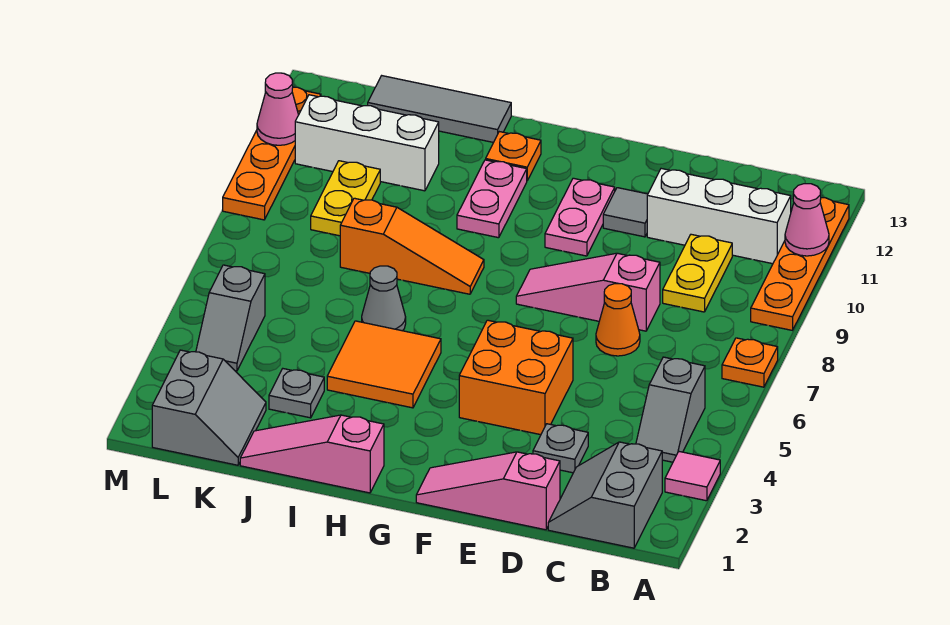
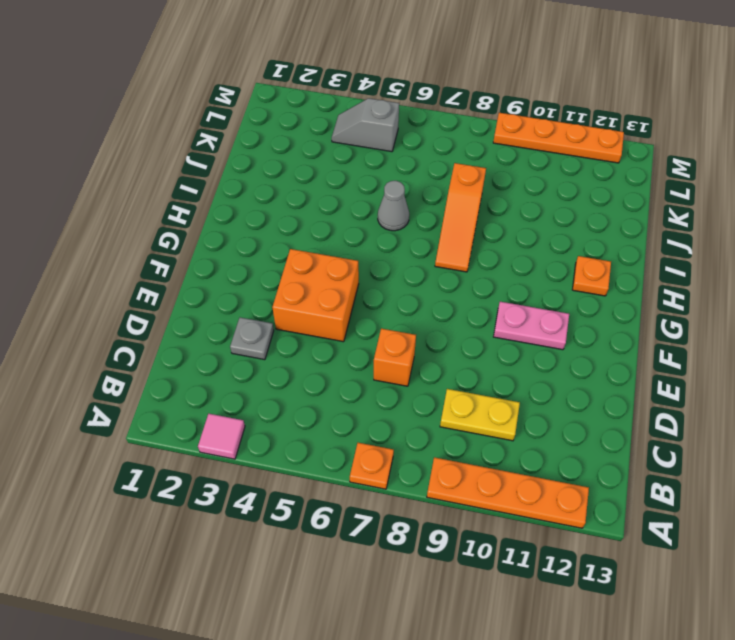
orange 1x1 brick [374,328,416,386] -> orange 1x1 cone [596,284,640,356]
none -> grey 2x2 slope [548,442,662,548]
none -> grey 1x2 slope [636,357,705,462]
none -> white 1x3 brick [647,169,791,264]

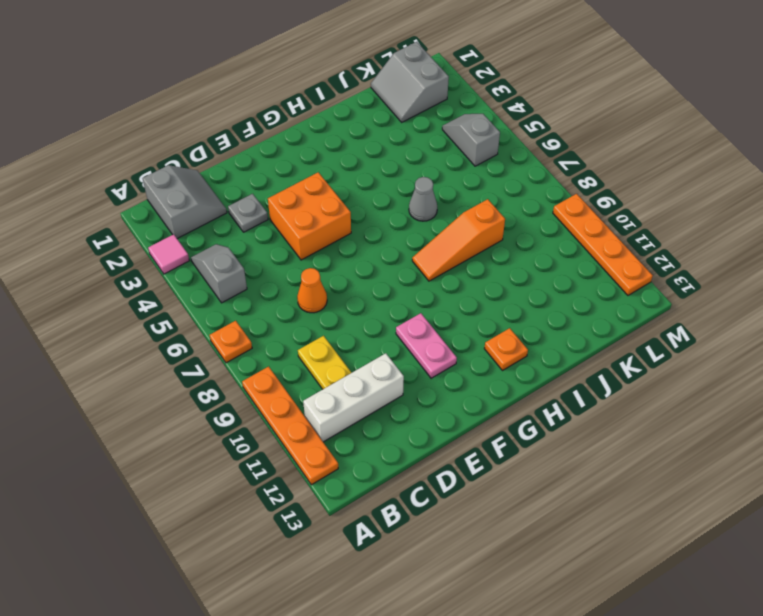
none -> pink 1x3 slope [416,452,560,530]
none -> pink 1x3 slope [516,253,660,331]
none -> grey 1x1 tile [603,188,648,237]

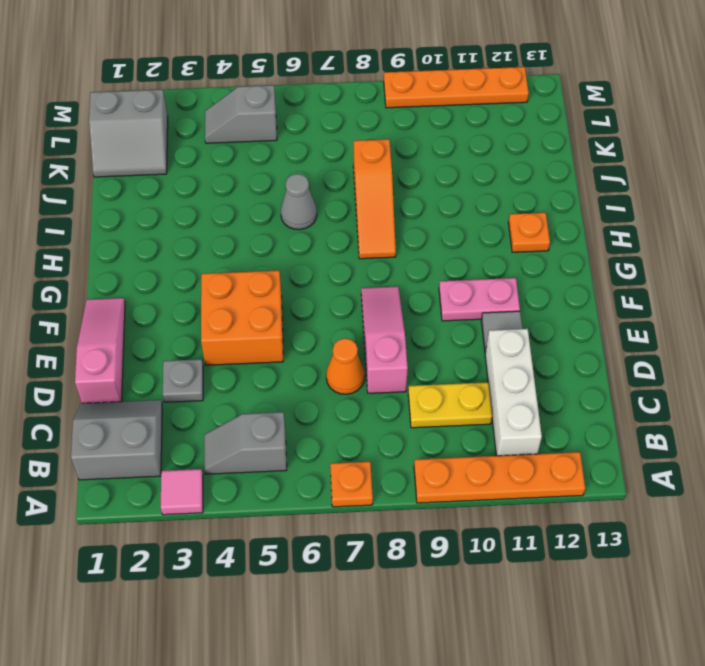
none -> pink 1x3 slope [240,415,384,493]
none -> orange 2x2 tile [327,321,441,408]
none -> pink 1x2 plate [457,160,527,238]

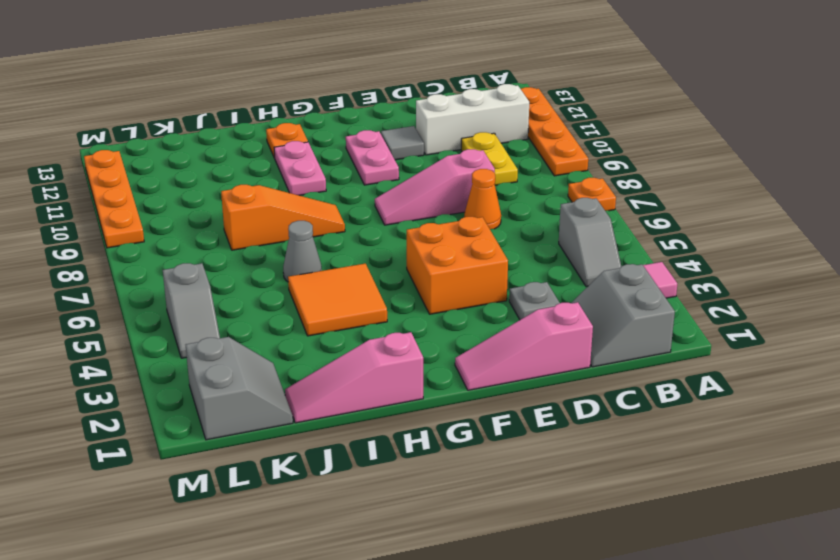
none -> grey 1x3 tile [368,76,511,142]
none -> grey 1x1 plate [269,369,324,418]
none -> white 1x3 brick [295,95,439,191]

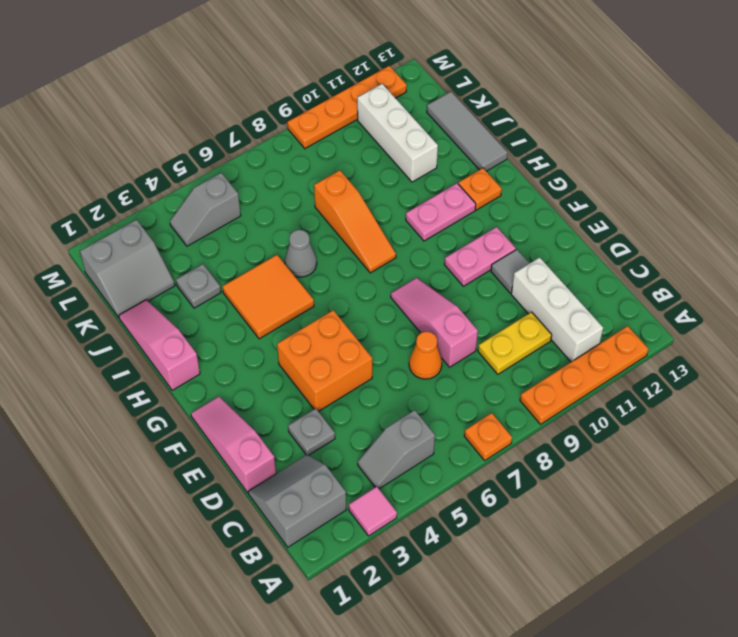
none -> yellow 1x2 plate [311,161,380,236]
none -> pink 1x1 cone [785,184,829,256]
none -> pink 1x1 cone [257,73,298,145]

